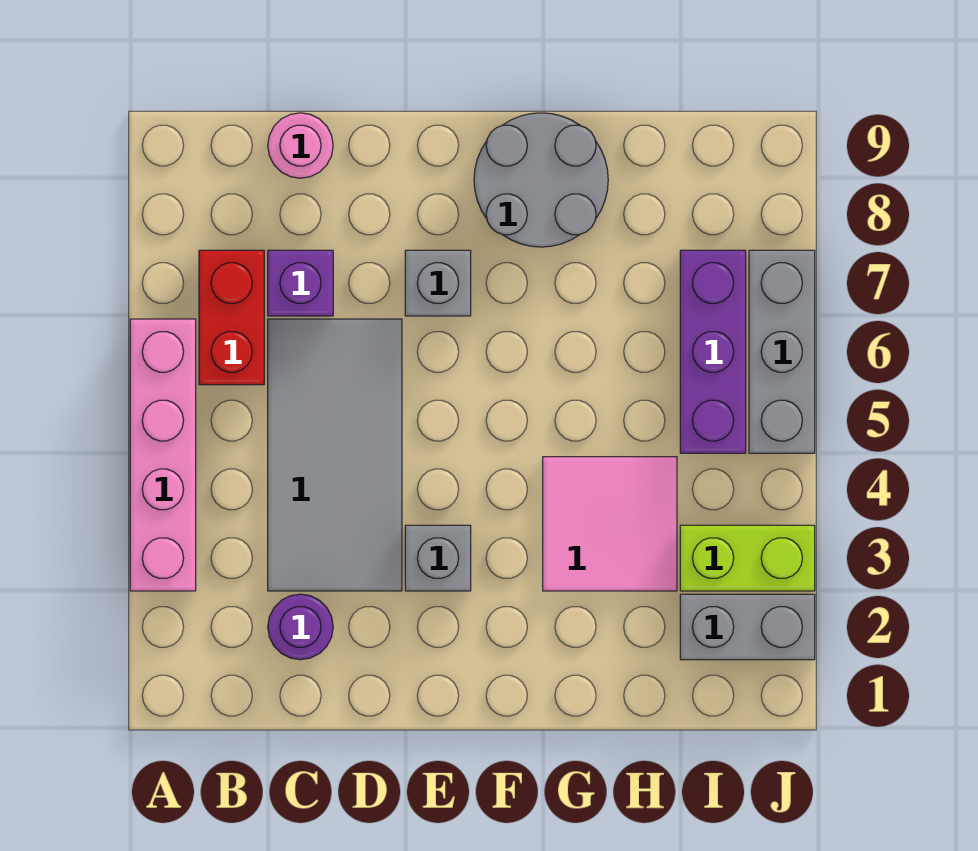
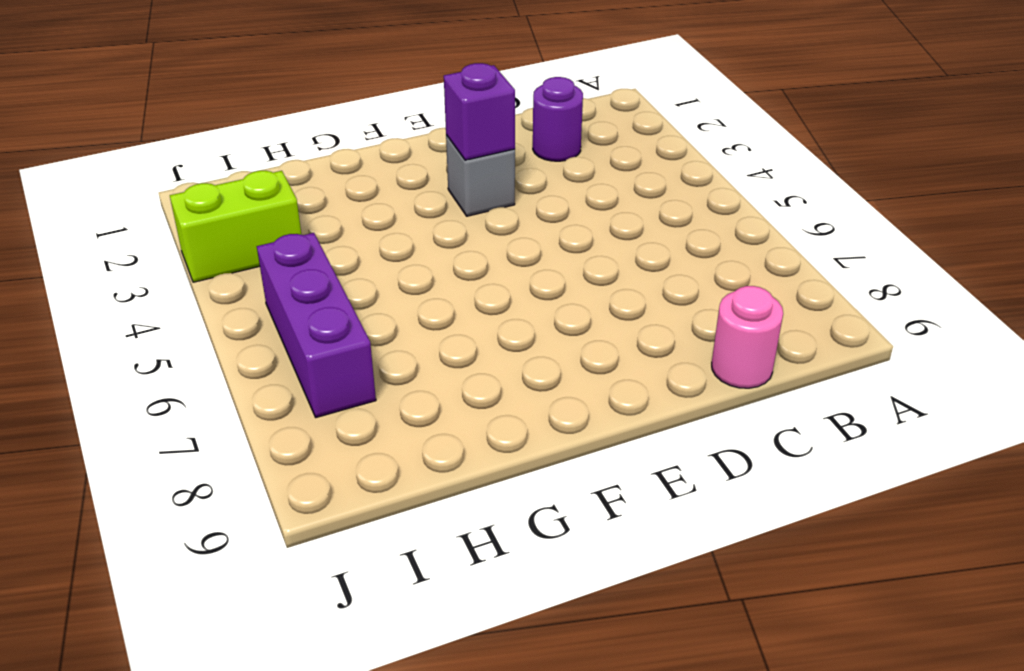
purple 1x1 brick [444,63,515,160] -> purple 1x1 brick moved to [268,250,333,316]
none -> pink 1x4 brick [130,319,196,591]
none -> red 1x2 brick [199,250,264,385]
none -> grey 2x4 tile [268,319,402,591]

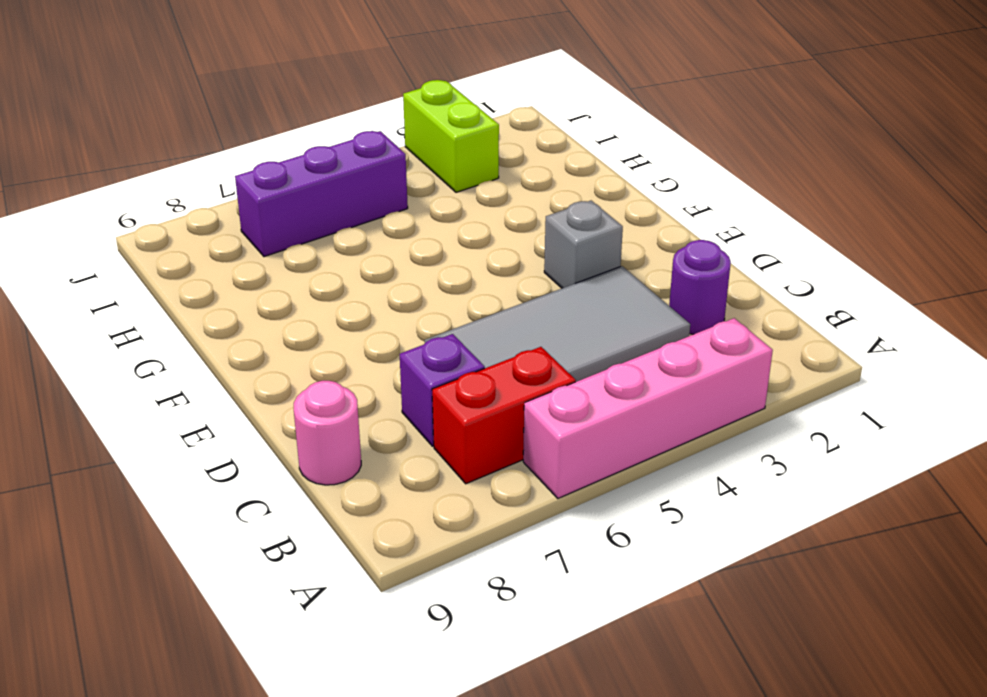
none -> grey 1x1 brick [405,250,471,316]
none -> grey 2x2 round brick [474,113,608,247]
none -> pink 2x2 tile [543,457,677,591]

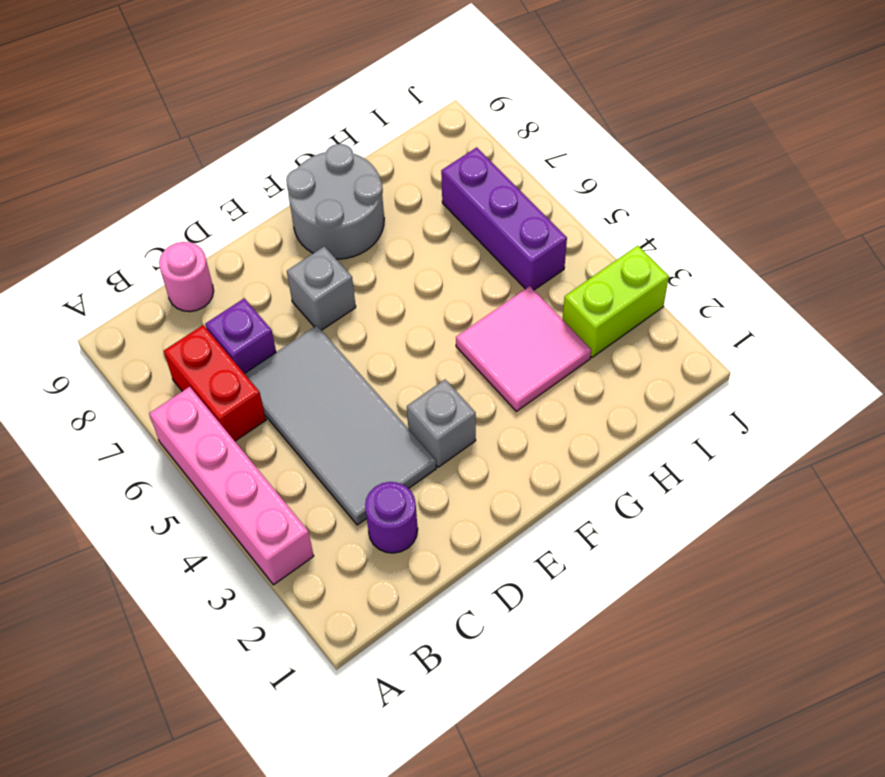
none -> grey 1x2 brick [680,594,815,660]
none -> grey 1x3 brick [749,250,815,453]

